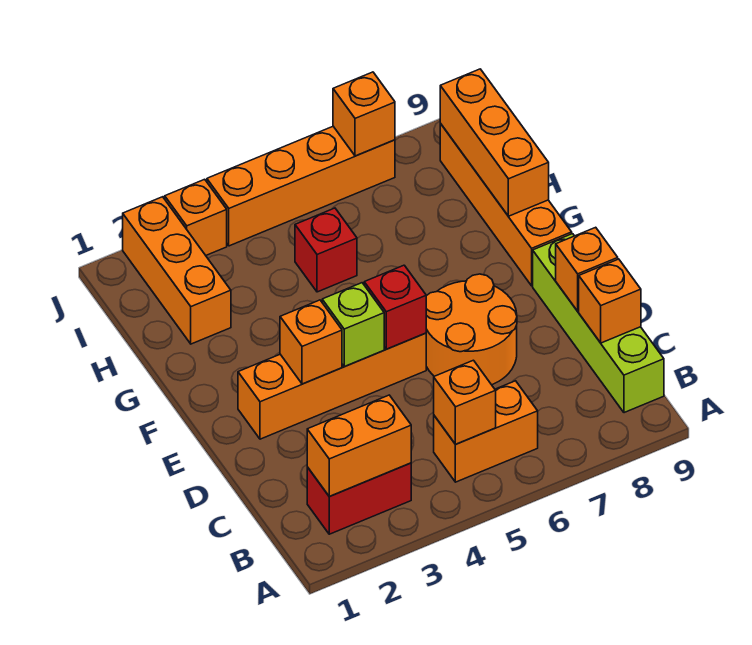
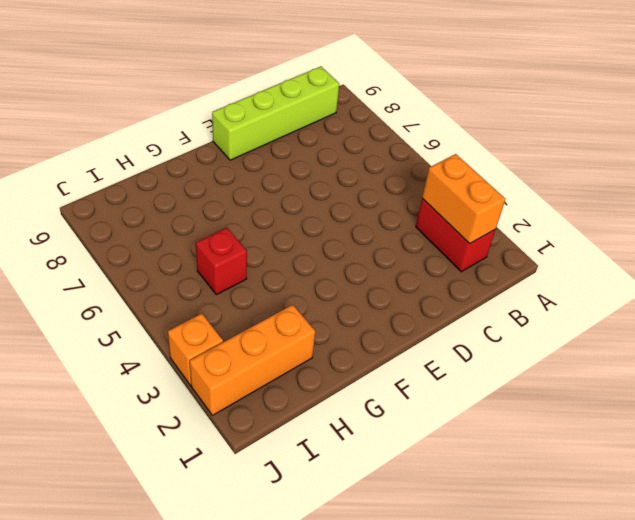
none -> orange 1x2 brick [434,381,538,482]
none -> orange 2x2 round brick [426,274,517,385]
none -> orange 1x4 brick [238,333,426,439]

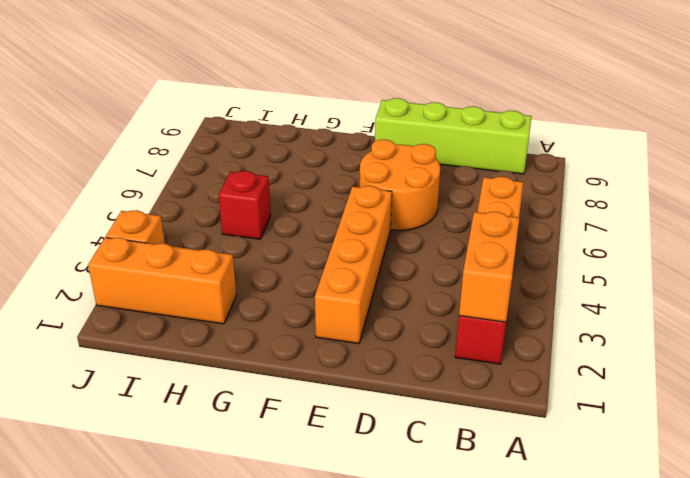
none -> orange 1x4 brick [440,124,572,286]
none -> orange 1x4 brick [207,126,395,246]
none -> orange 1x1 brick [434,360,496,444]

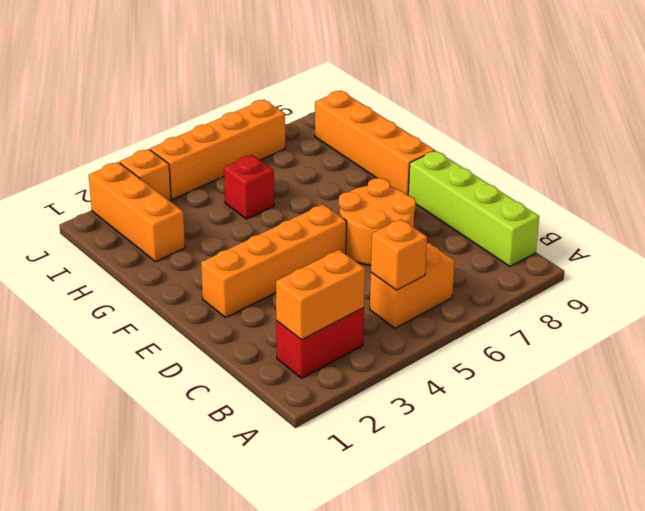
none -> orange 1x1 brick [579,259,641,343]
none -> orange 1x1 brick [556,227,618,311]
none -> orange 1x1 brick [280,300,342,384]

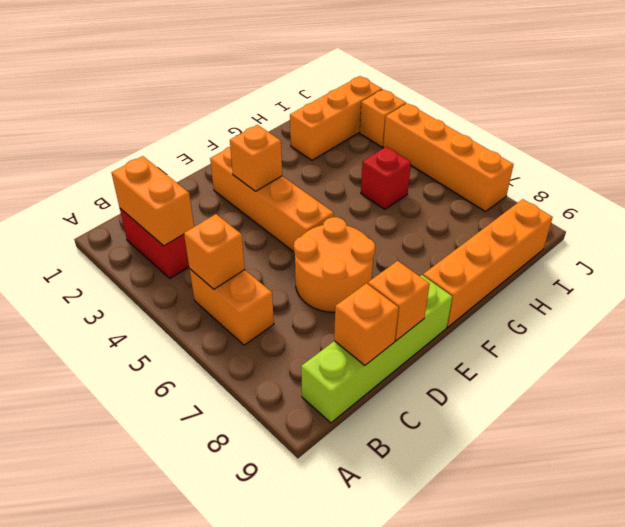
none -> lime 1x1 brick [322,283,384,366]
none -> red 1x1 brick [364,265,426,349]
none -> orange 1x3 brick [440,69,549,216]

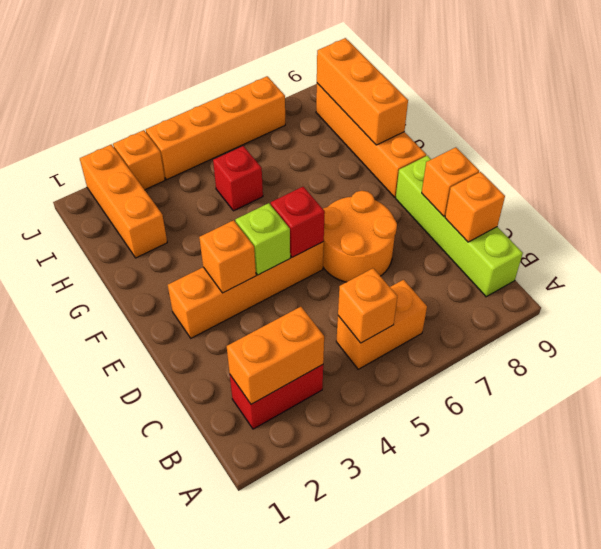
none -> orange 1x1 brick [333,72,395,156]

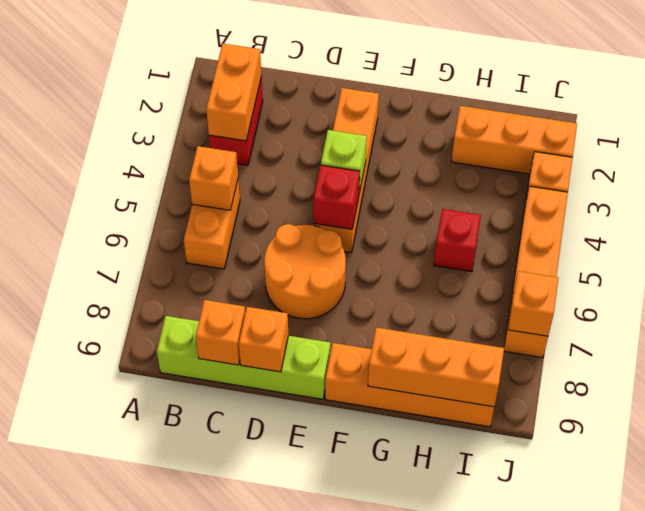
none -> orange 1x1 brick [280,300,342,384]

